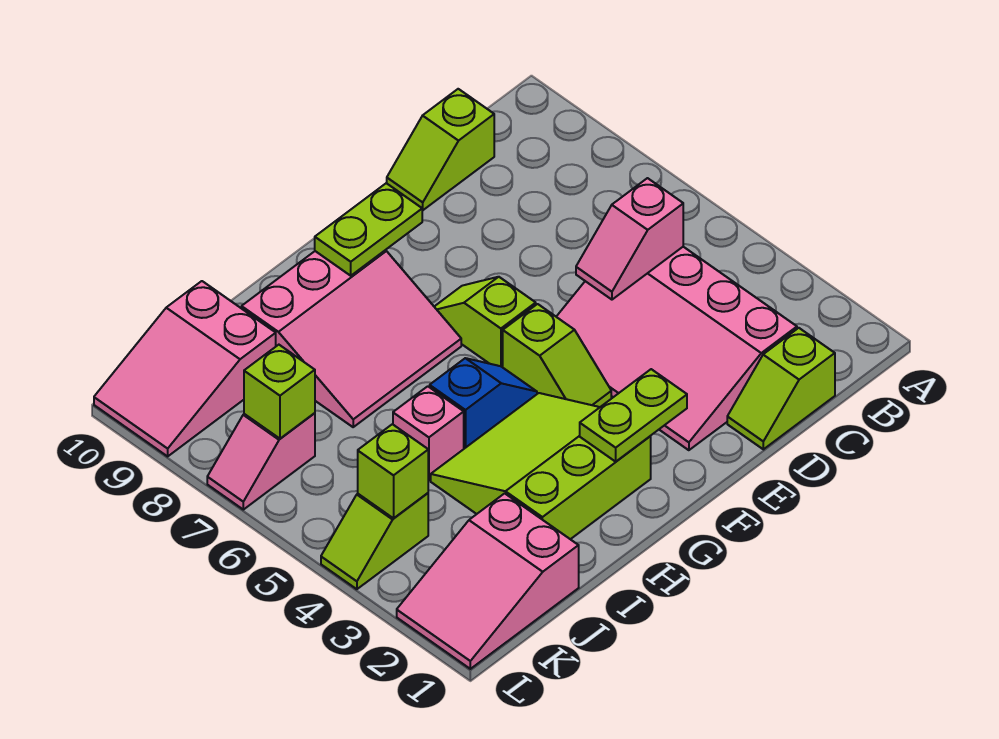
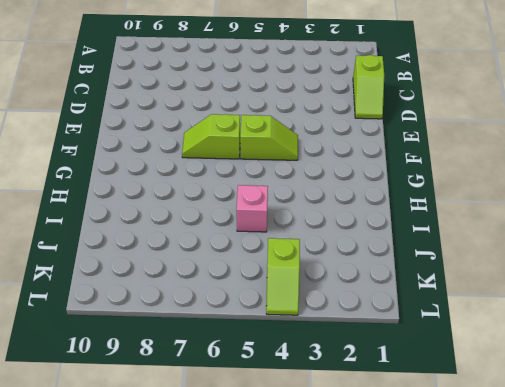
none -> pink 3x4 slope [556,247,797,450]
none -> lime 1x2 slope [387,89,494,210]
none -> lime 3x3 slope [431,393,651,539]

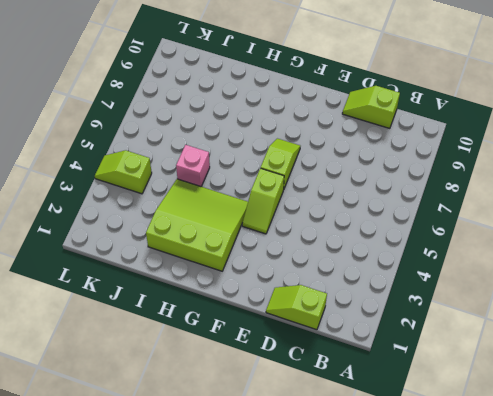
none -> pink 3x4 slope [556,247,797,450]
none -> blue 1x2 slope [430,358,537,449]
none -> pink 3x3 slope [242,250,461,427]

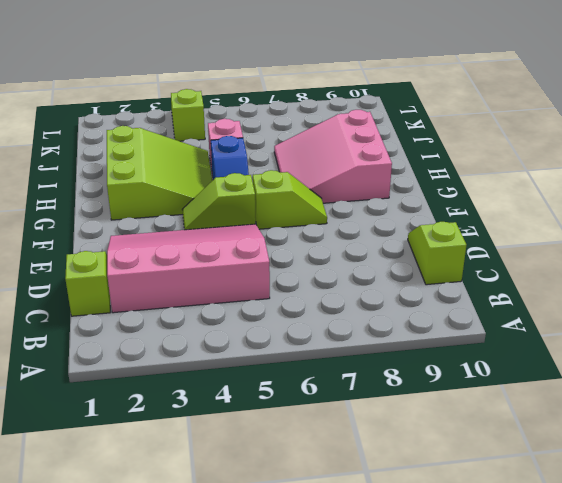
none -> pink 2x3 slope [397,493,579,669]
none -> pink 2x3 slope [94,281,276,456]
none -> pink 1x2 slope [207,413,315,510]

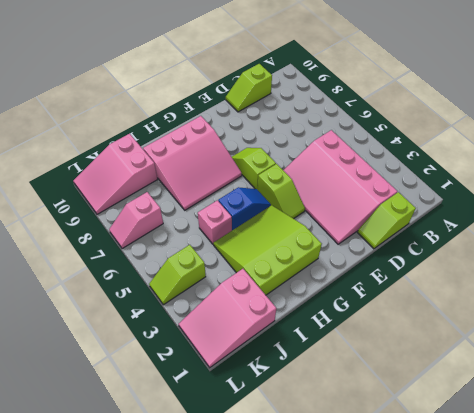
none -> pink 1x2 slope [576,178,683,300]
none -> lime 1x2 plate [580,369,687,462]
none -> lime 1x2 plate [315,183,422,276]

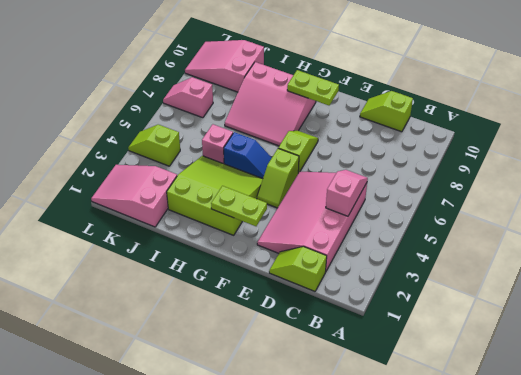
pink 1x2 slope [326,170,368,216] -> pink 1x2 slope turned to [576,178,683,300]
none -> lime 1x1 brick [358,424,428,518]
none -> lime 1x1 brick [244,345,315,439]

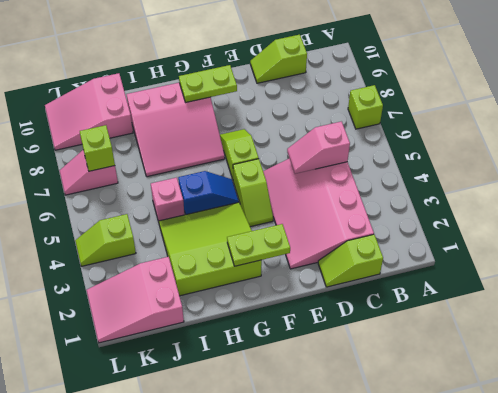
lime 1x1 brick [348,85,383,129] -> lime 1x1 brick moved to [358,424,428,518]

